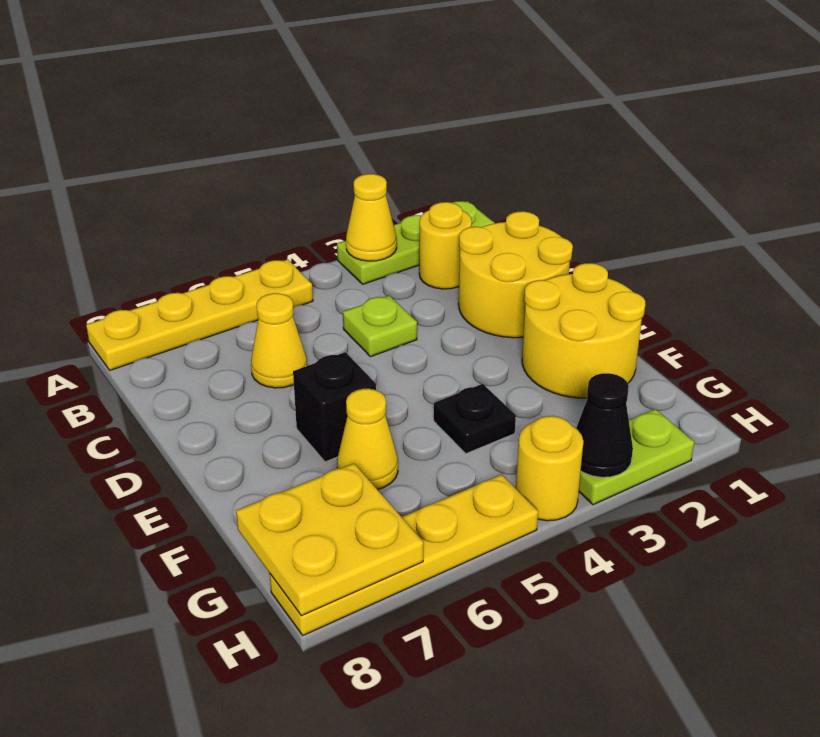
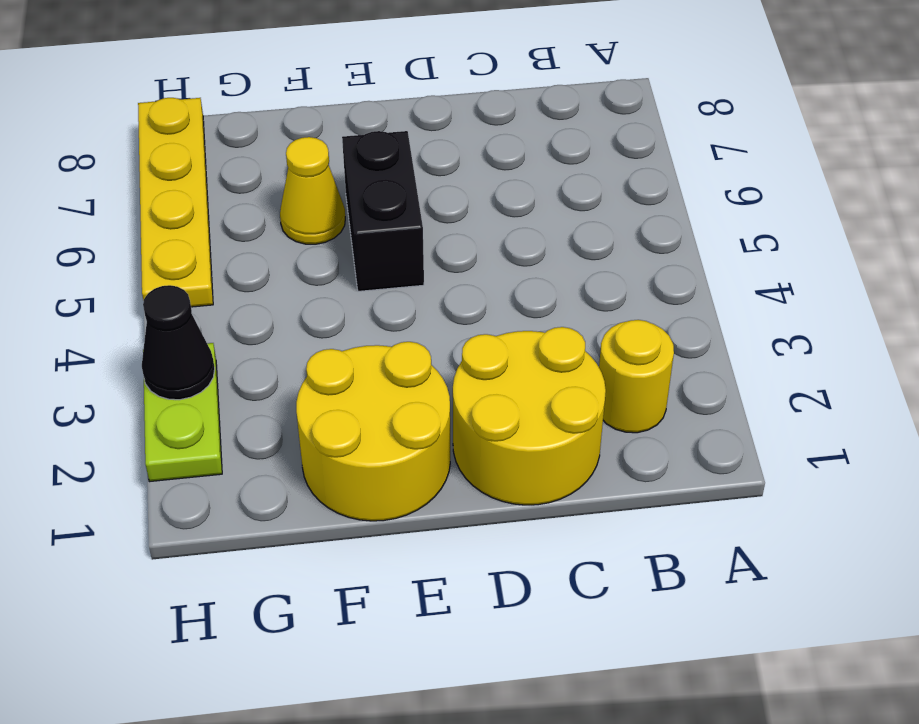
black 1x2 brick [342,131,424,291] -> black 1x1 brick [293,352,376,462]
none -> lime 1x3 plate [337,201,494,284]
none -> yellow 1x4 plate [86,259,313,370]
none -> lime 1x1 plate [343,296,417,357]

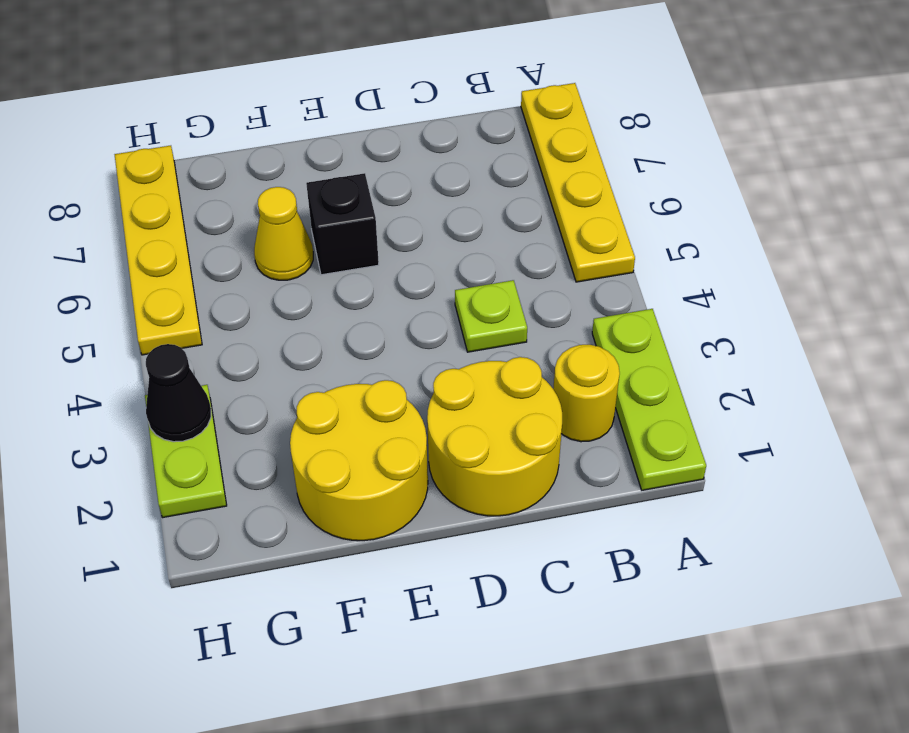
none -> yellow 1x1 cone [251,293,307,388]
none -> black 1x1 plate [434,384,516,454]
none -> yellow 1x1 round brick [516,416,584,521]

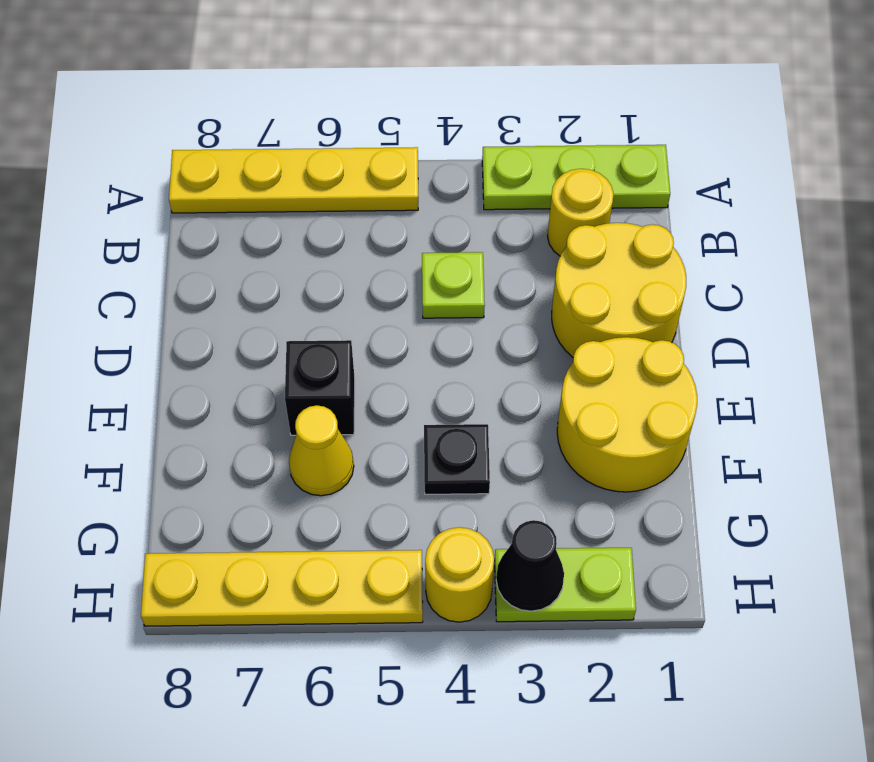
none -> yellow 1x1 cone [251,293,307,388]
none -> yellow 1x1 cone [346,174,397,261]
none -> yellow 2x2 plate [236,463,423,616]

